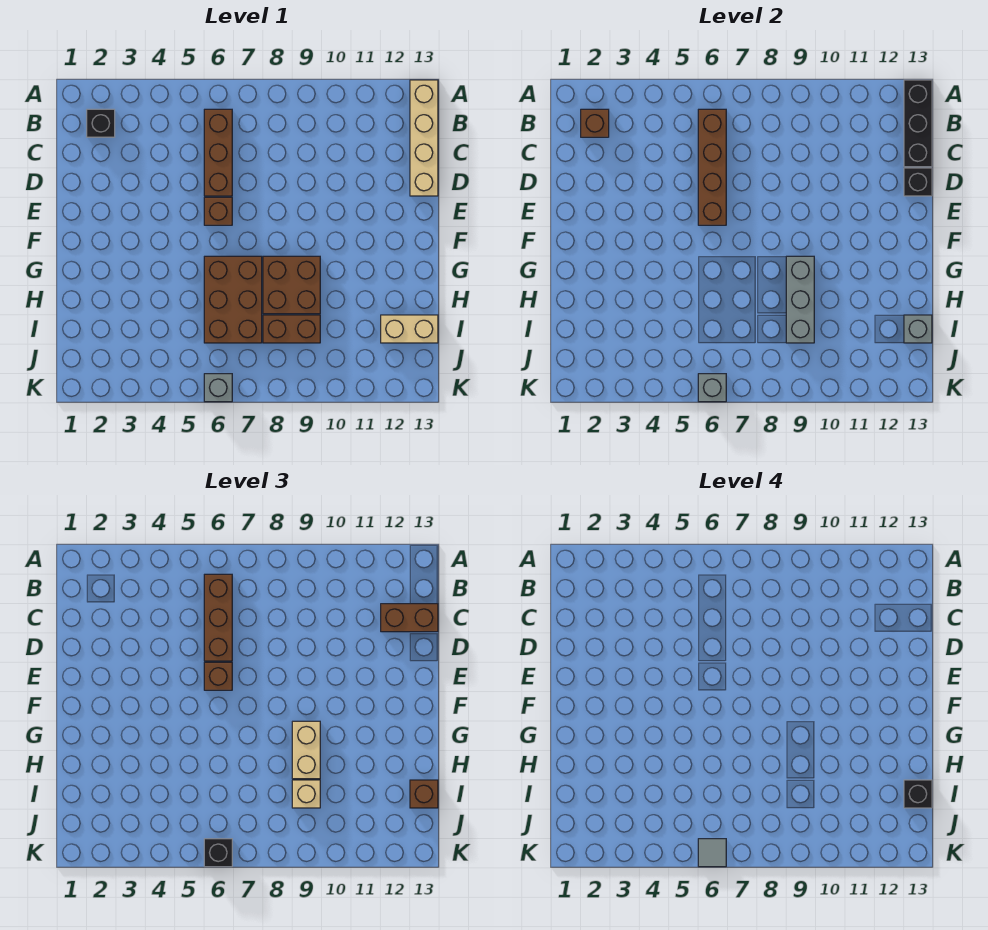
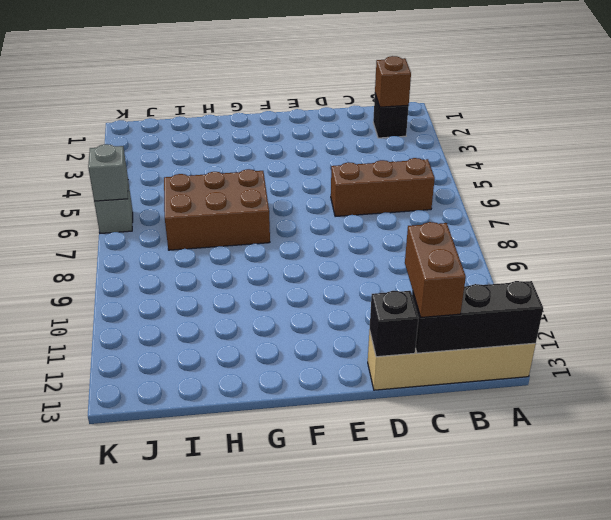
none -> brown 1x1 brick [204,197,232,225]
none -> brown 2x2 brick [263,256,320,314]
none -> brown 1x2 brick [263,315,320,343]

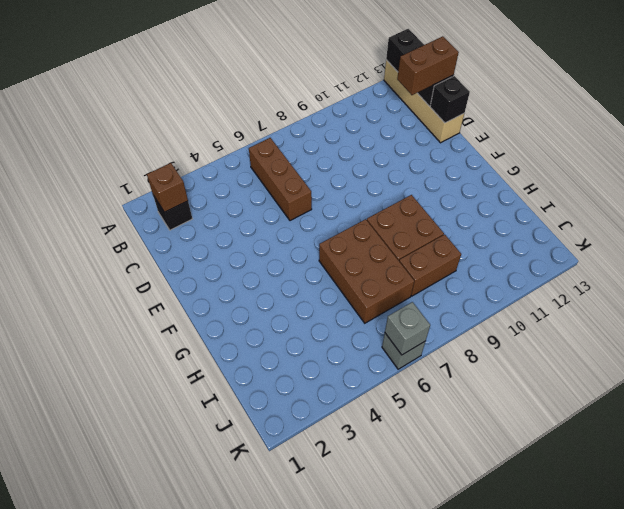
none -> brown 1x1 brick [204,197,232,225]
none -> tan 1x2 brick [381,315,438,343]
none -> brown 1x4 brick [698,109,726,225]

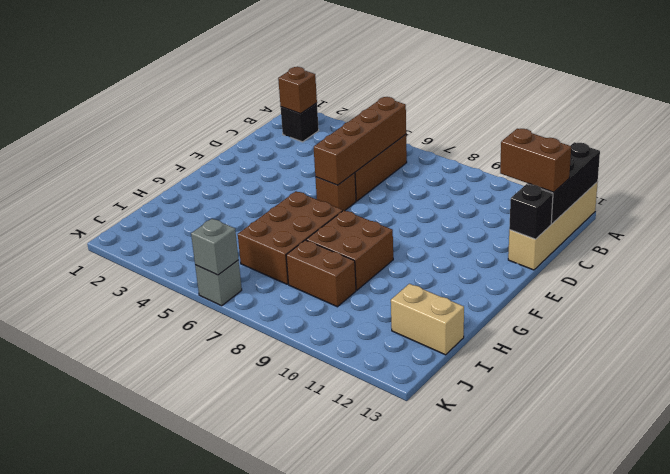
none -> grey 1x3 brick [786,256,814,343]
none -> grey 1x1 brick [904,315,932,343]
none -> brown 1x3 brick [204,574,232,661]

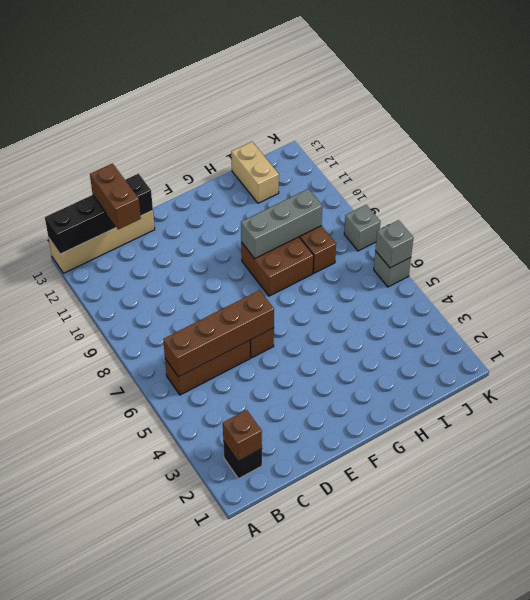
grey 1x1 brick [344,205,380,251] -> grey 1x1 brick moved to [904,315,932,343]
none -> brown 2x3 brick [204,256,262,343]
none -> brown 1x3 brick [204,574,232,661]
none -> brown 1x1 brick [204,662,232,690]

